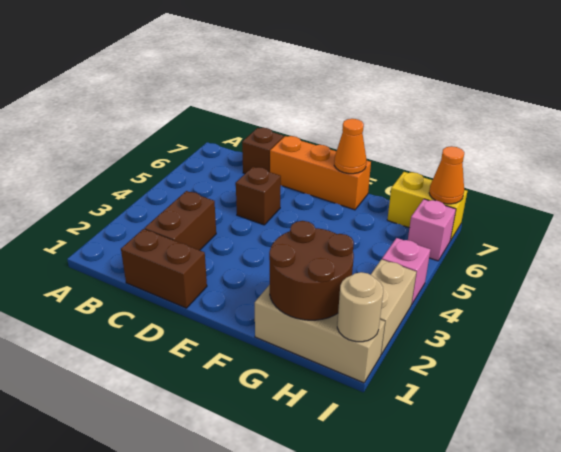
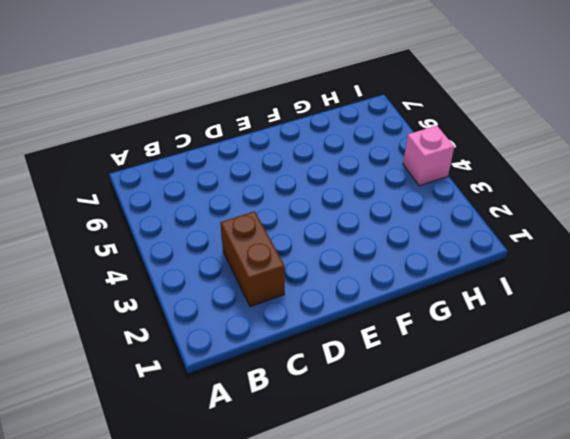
none -> brown 1x2 brick [121,229,207,308]
none -> brown 1x1 brick [242,128,284,174]
none -> brown 1x1 brick [236,167,281,225]

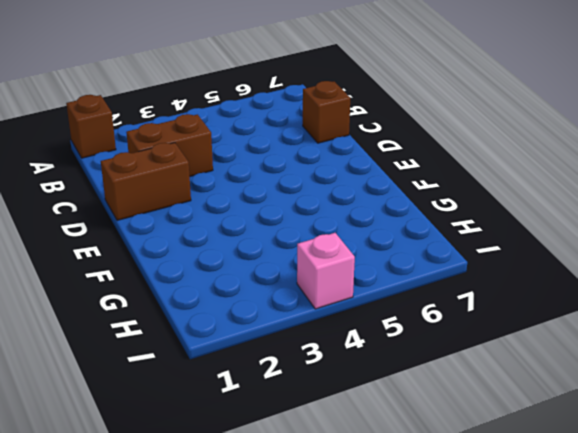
brown 1x1 brick [66,95,116,158] -> brown 1x1 brick moved to [236,167,281,225]
brown 1x2 brick [101,143,191,220] -> brown 1x2 brick turned to [121,229,207,308]
none -> orange 1x3 brick [270,136,371,210]
none -> tan 1x3 brick [255,285,385,383]
none -> yellow 1x2 brick [387,172,467,241]

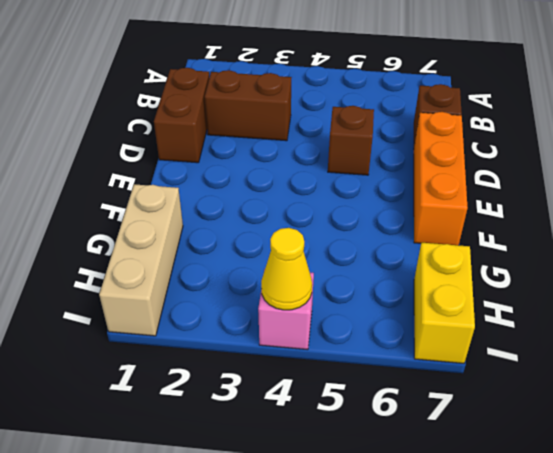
yellow 1x1 cone [261,228,312,310] -> none
none -> tan 1x2 brick [371,259,416,355]
none -> pink 1x1 brick [408,199,456,261]
none -> orange 1x1 cone [334,119,367,174]

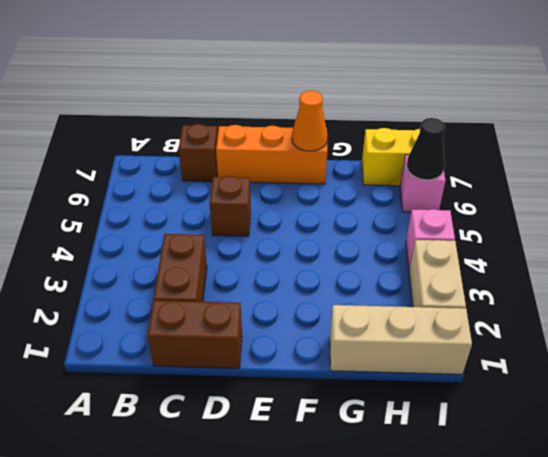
black 1x1 cone [407,118,445,180] -> none
none -> brown 2x2 round brick [269,221,354,320]
none -> tan 1x1 round brick [337,272,383,342]
none -> orange 1x1 cone [429,146,464,204]

